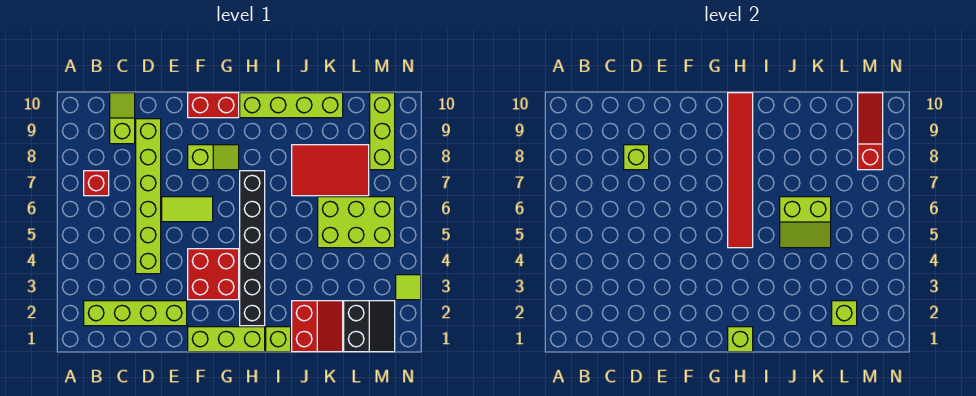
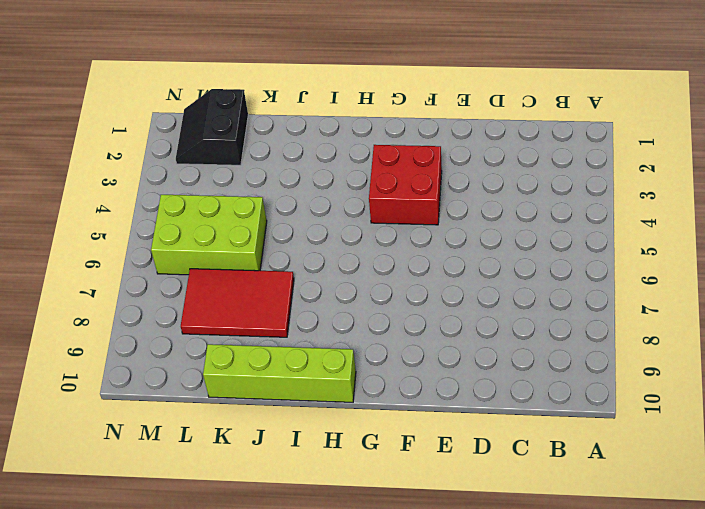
none -> lime 1x4 brick [84,301,187,326]
none -> red 1x1 brick [84,171,109,196]
none -> lime 1x2 slope [110,93,135,144]

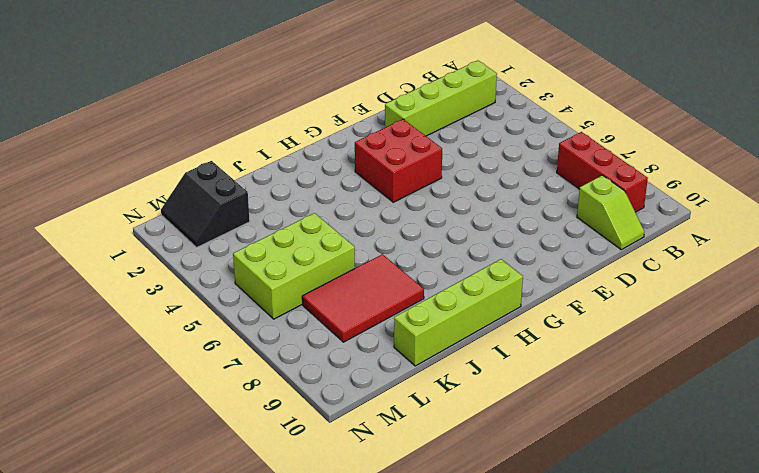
red 1x3 brick [557,132,648,212] -> red 1x1 brick [84,171,109,196]
none -> lime 1x6 brick [136,119,161,274]
none -> lime 1x2 tile [162,197,213,222]
none -> lime 1x3 brick [188,327,265,352]

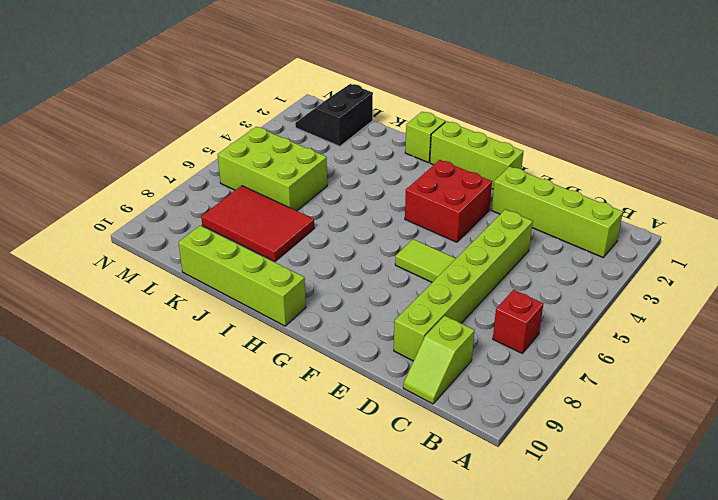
none -> lime 1x2 slope [188,145,239,170]
none -> red 1x2 brick [188,93,239,118]
none -> black 1x6 brick [240,171,265,326]

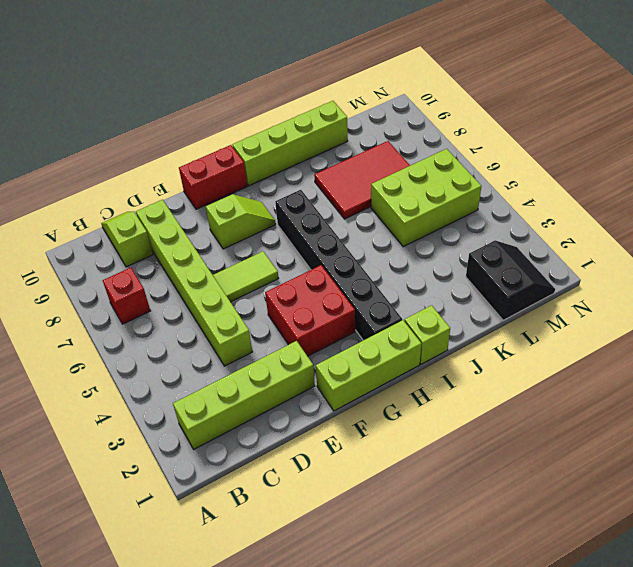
none -> red 2x2 slope [292,301,343,352]
none -> lime 1x3 brick [370,93,395,170]
none -> lime 1x1 tile [396,275,421,300]

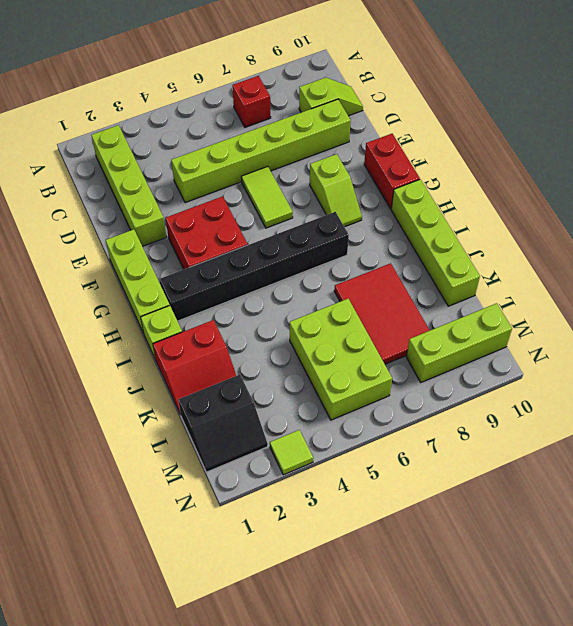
none -> lime 1x1 brick [624,145,649,170]
none -> lime 1x1 brick [728,327,753,352]
none -> red 1x6 tile [728,93,753,248]

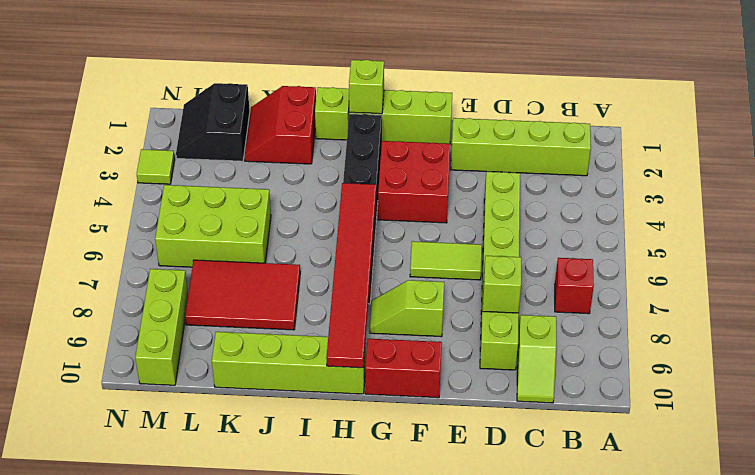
none -> lime 2x2 slope [780,197,831,248]
none -> lime 1x1 brick [832,301,857,326]
none -> red 1x3 slope [858,93,883,170]

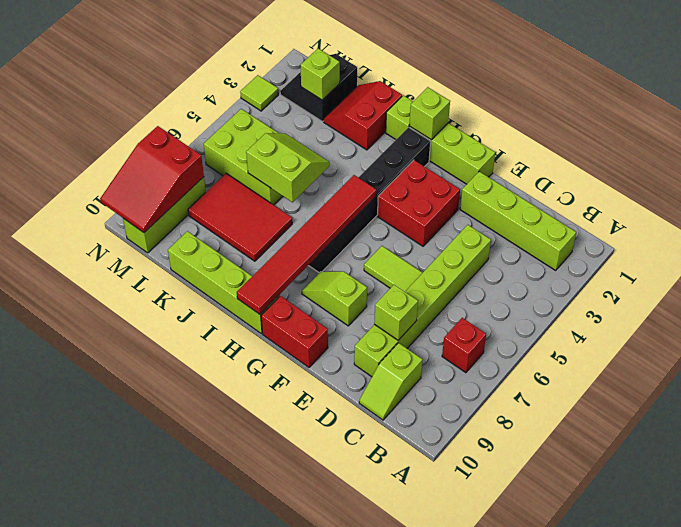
red 2x3 slope [100,126,204,233] -> red 1x3 slope [858,93,883,170]

